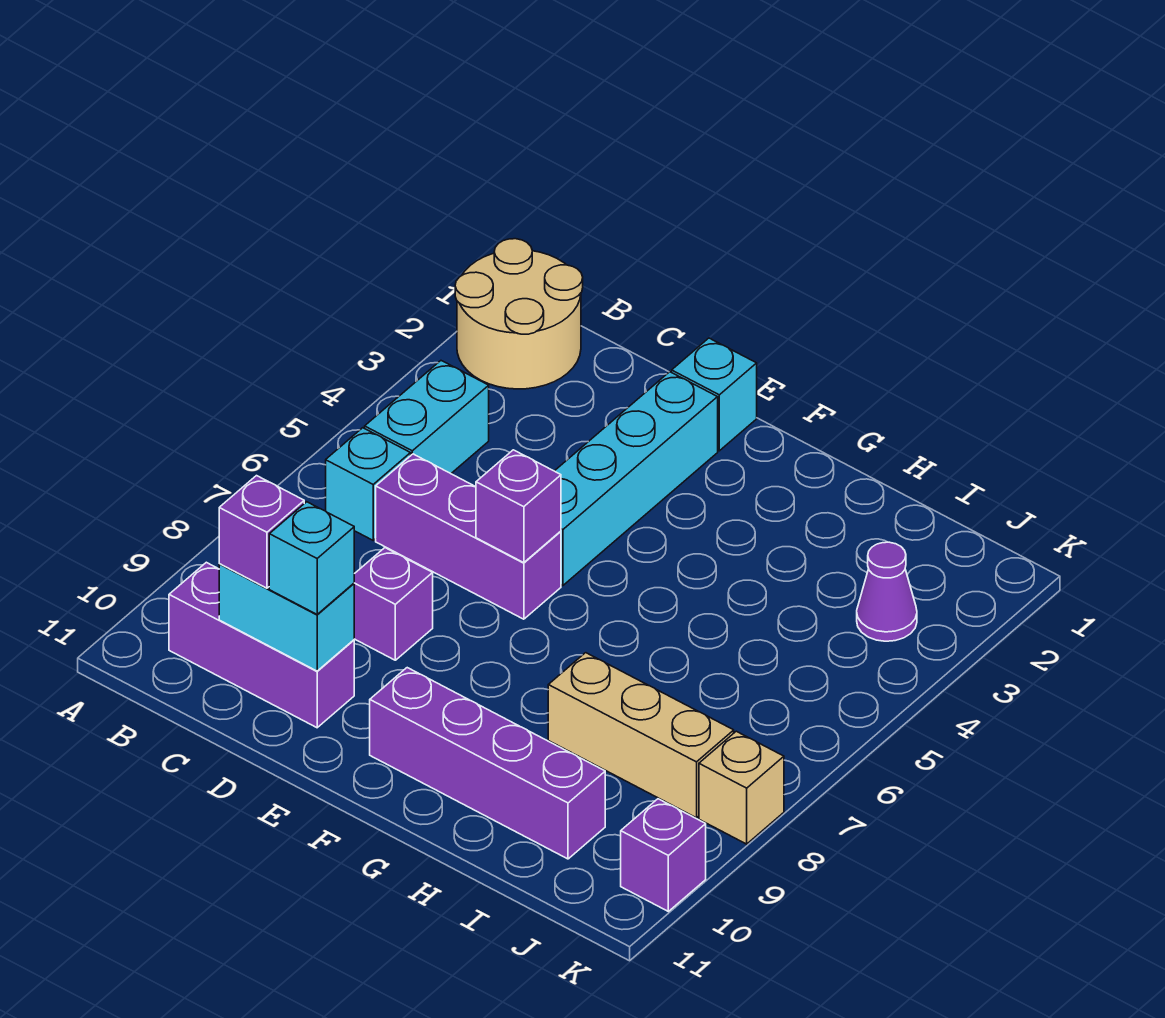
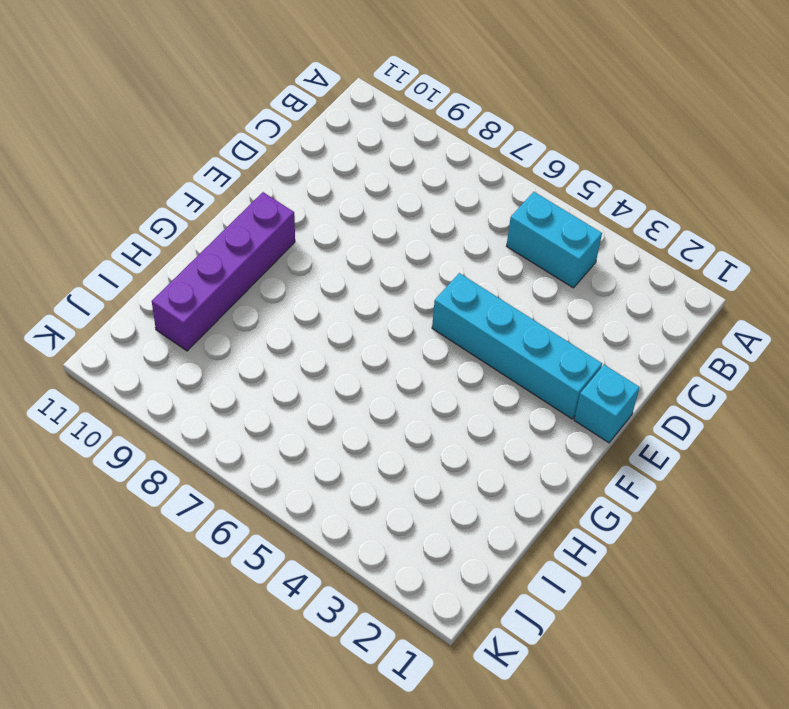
none -> tan 2x2 round brick [455,239,583,389]
none -> cyan 1x1 brick [326,428,411,540]
none -> purple 1x3 brick [169,562,354,728]

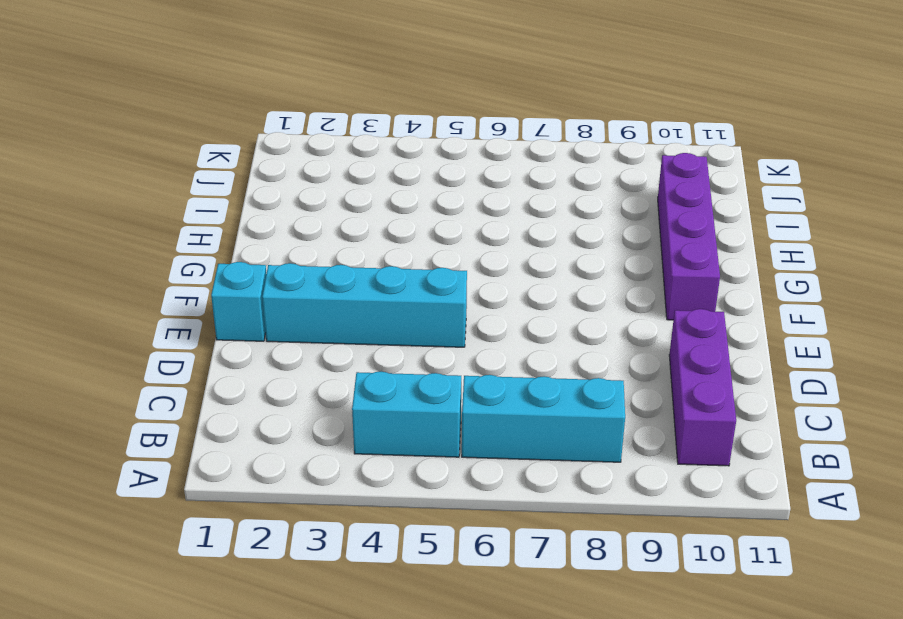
cyan 1x3 brick [462,375,625,462] -> cyan 1x1 brick [326,428,411,540]
none -> tan 2x2 round brick [455,239,583,389]
none -> purple 1x3 brick [376,454,561,619]
none -> purple 1x1 brick [354,548,433,660]

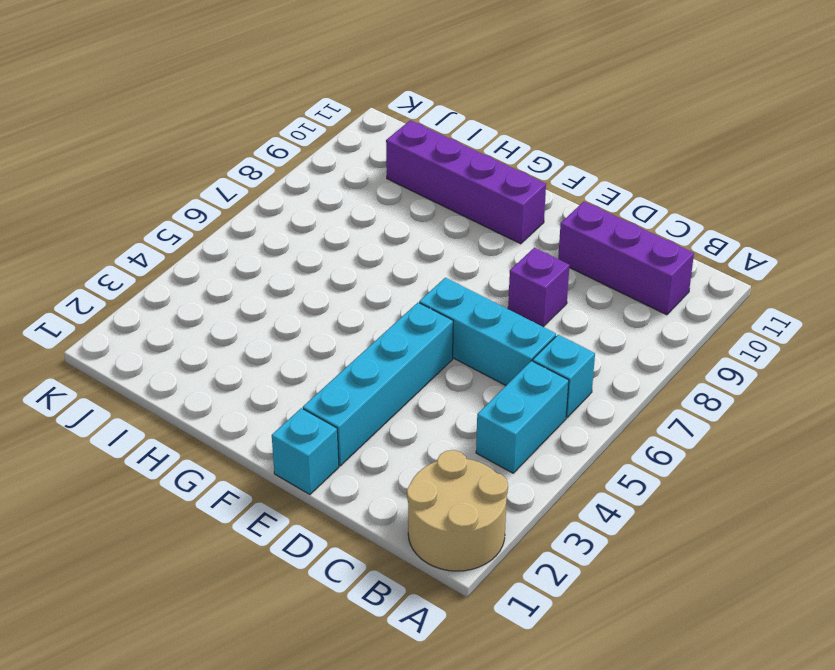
cyan 1x3 brick [419,278,556,385] -> purple 1x3 brick [376,454,561,619]
none -> tan 1x3 brick [548,653,734,818]
none -> purple 1x1 cone [857,542,917,641]
none -> tan 1x1 brick [699,731,784,844]

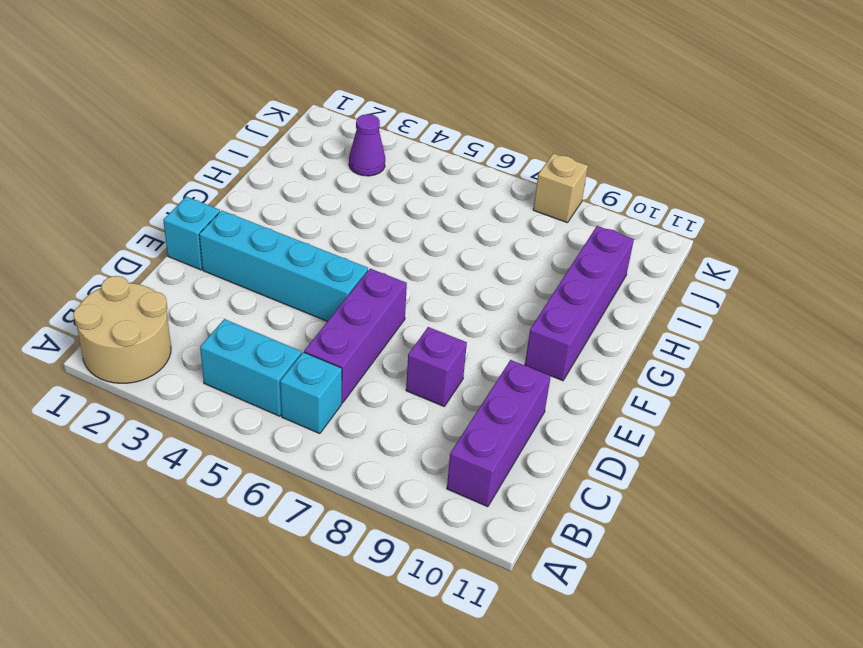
none -> tan 1x3 brick [548,653,734,818]
none -> purple 1x1 brick [621,799,706,911]
none -> cyan 1x2 brick [219,564,354,671]

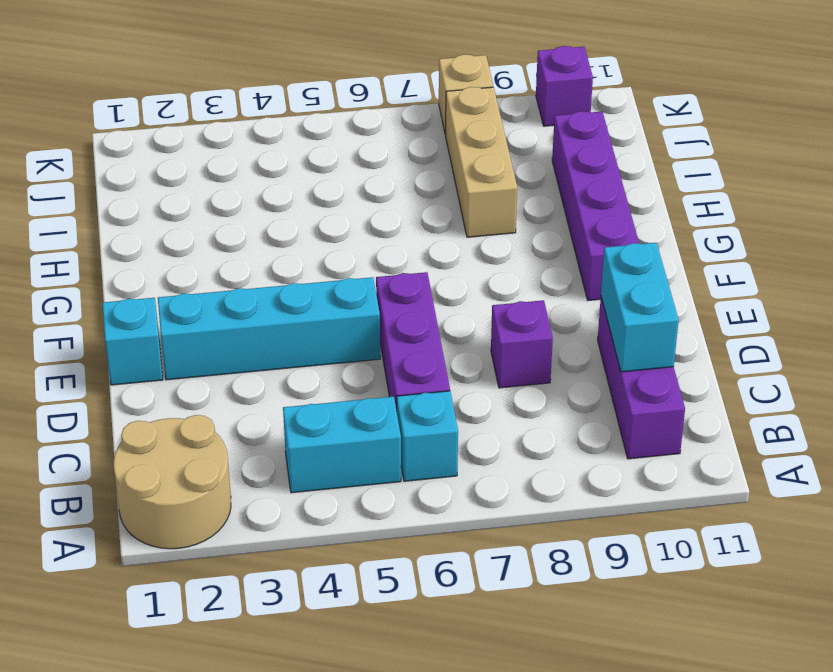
none -> purple 1x1 cone [857,542,917,641]
none -> purple 1x1 brick [476,450,561,563]
none -> purple 1x1 brick [219,476,304,588]

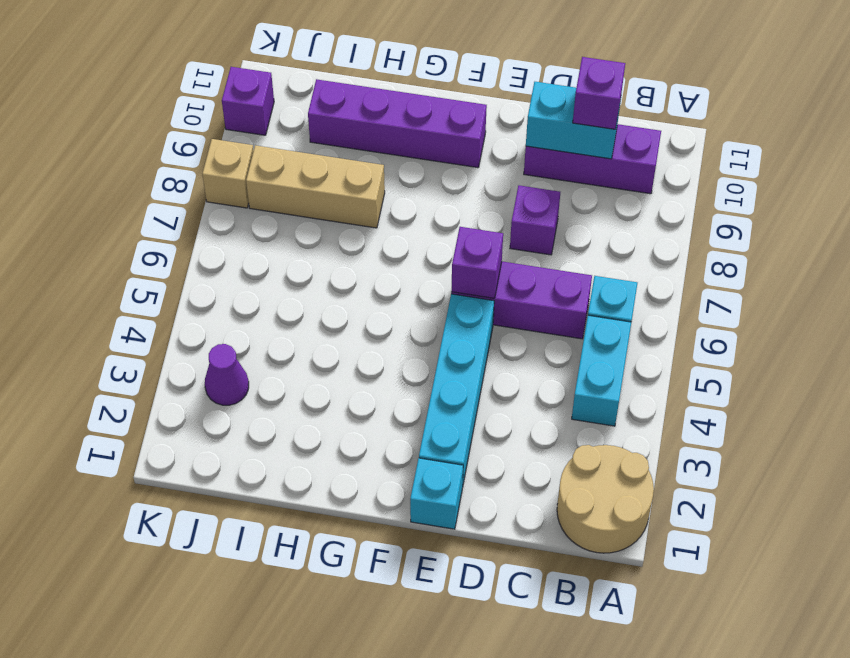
none -> cyan 1x1 brick [269,502,354,614]

